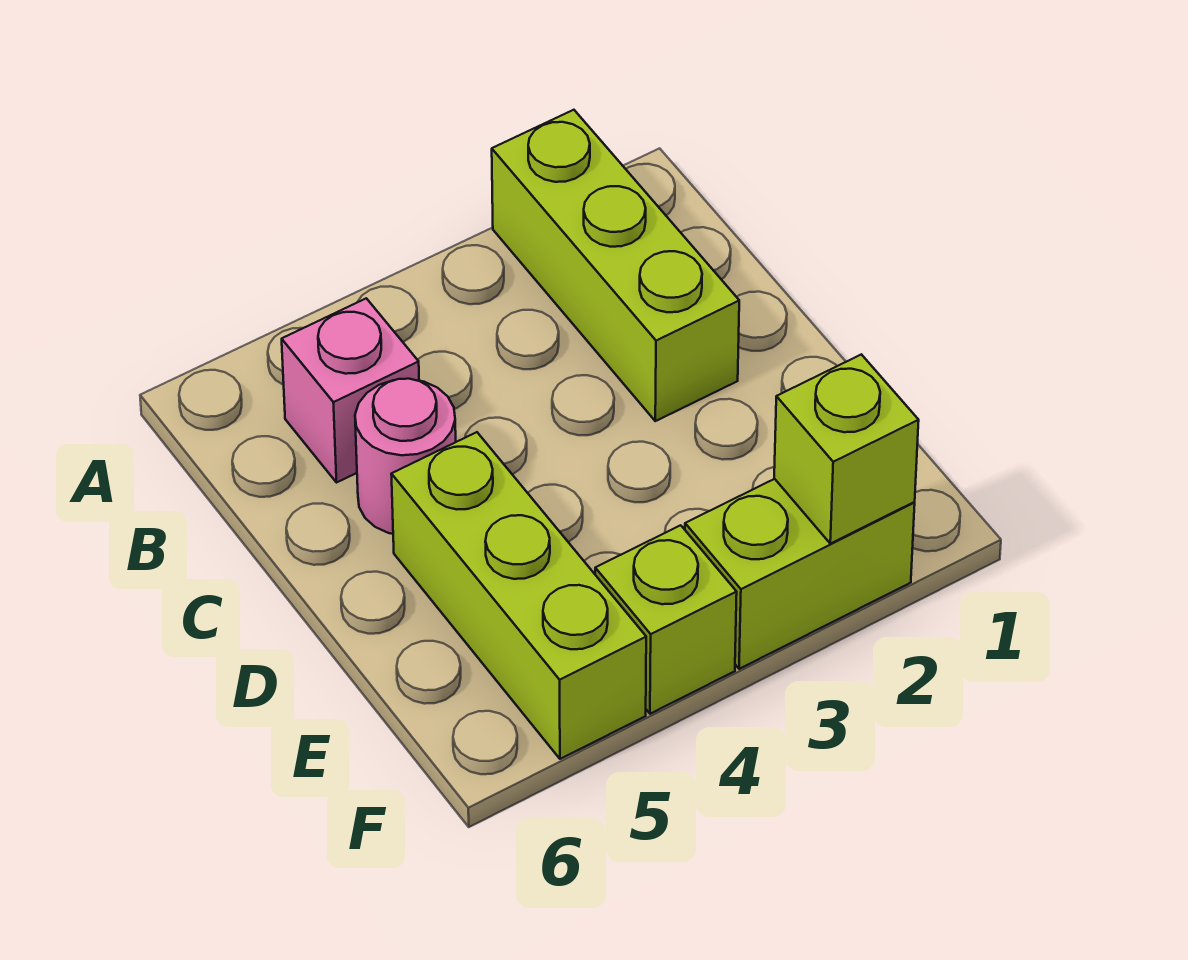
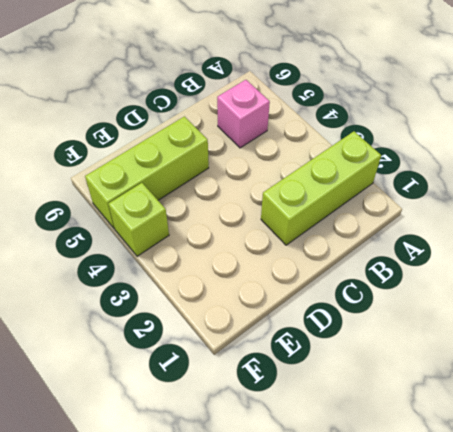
none -> pink 1x1 round brick [355,379,456,534]
none -> lime 1x2 brick [685,479,915,669]

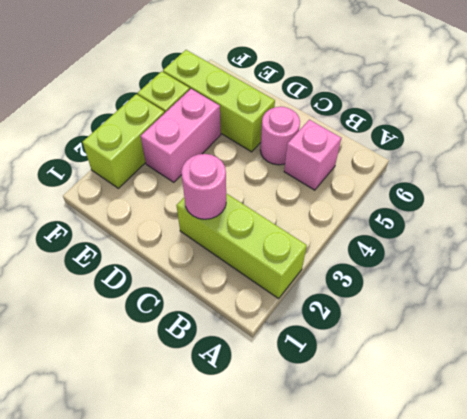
pink 1x1 round brick [181,154,226,219] -> none
pink 1x2 brick [141,89,221,182] -> none
none -> lime 1x1 brick [774,354,919,544]

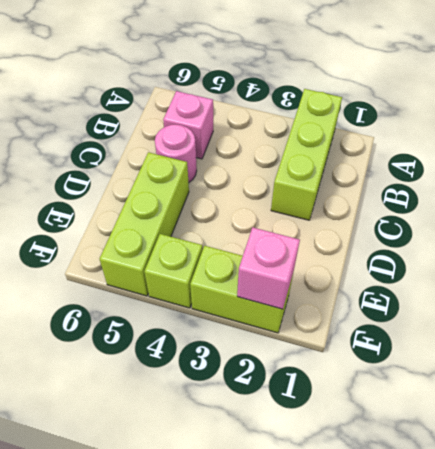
pink 1x1 brick [237,227,300,309] -> lime 1x1 brick [774,354,919,544]

